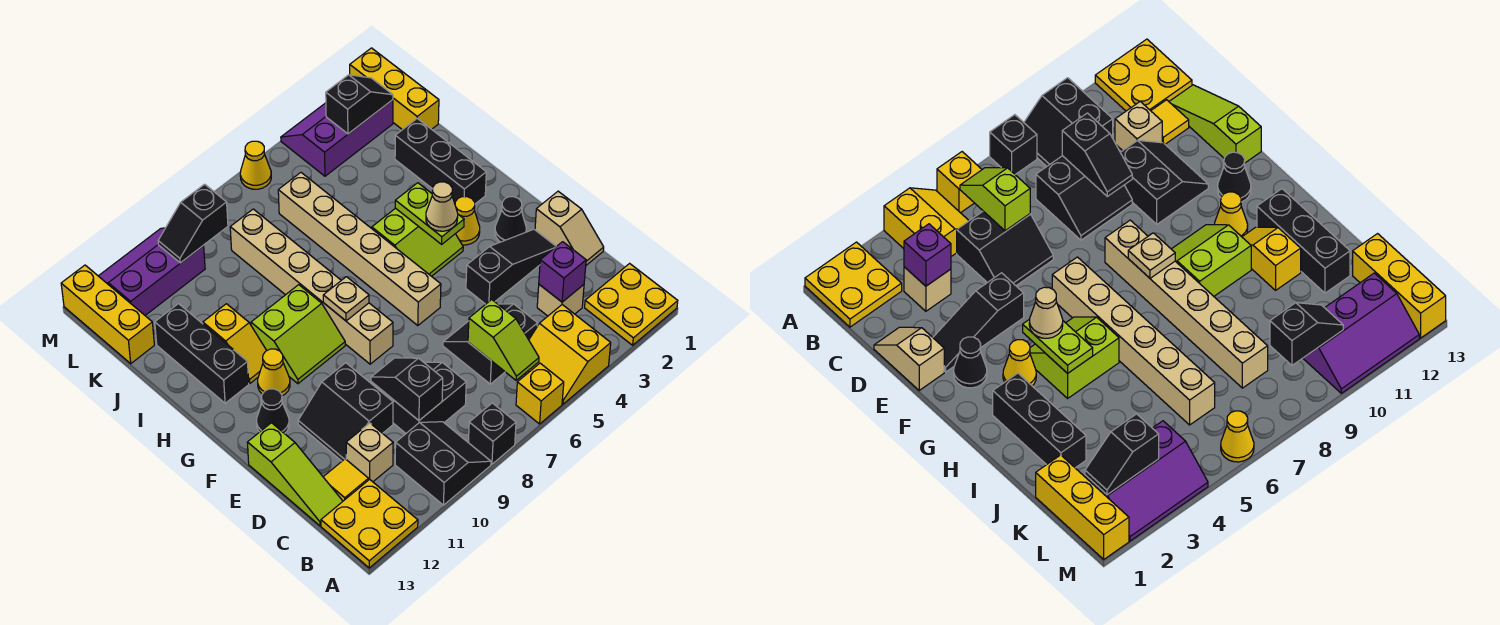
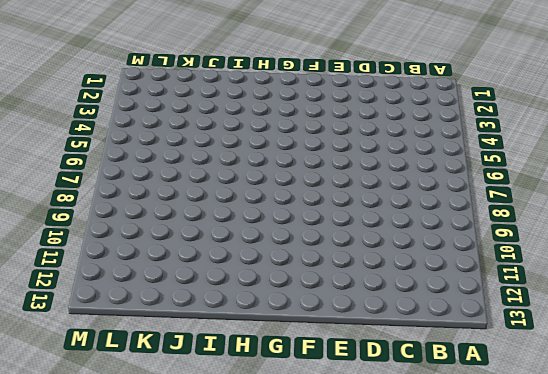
none -> yellow 2x2 plate [585,263,678,345]
none -> yellow 2x2 slope [525,305,611,404]
none -> yellow 1x1 brick [516,363,564,424]
none -> black 1x1 brick [468,403,516,464]

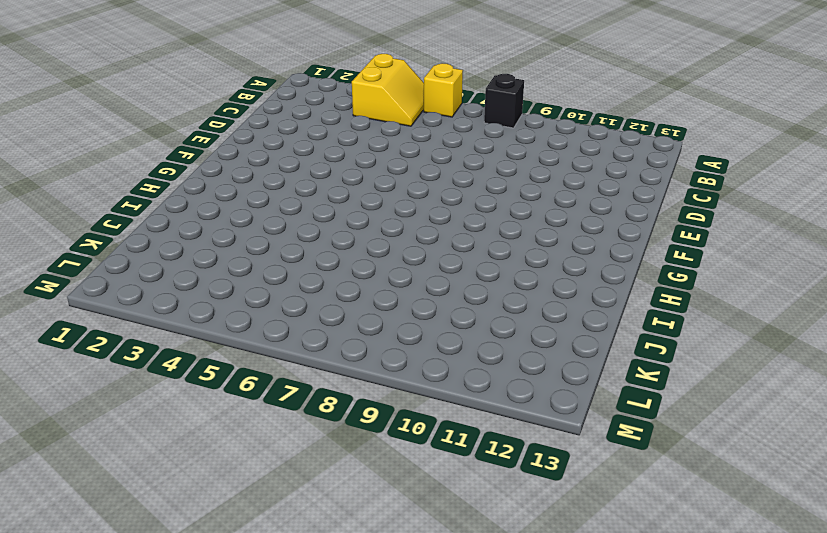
none -> yellow 2x2 plate [585,263,678,345]
none -> black 2x2 slope [395,422,491,505]
none -> yellow 2x2 plate [321,479,418,568]
none -> tan 1x1 brick [537,285,584,316]

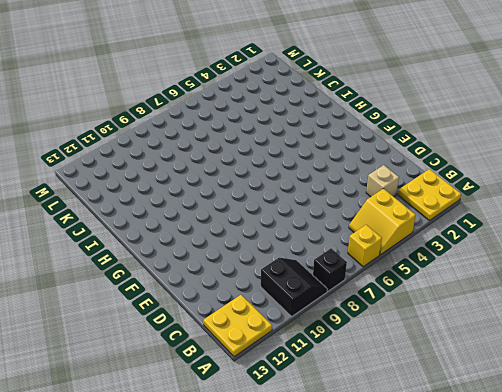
none -> black 2x2 slope [443,304,538,384]
none -> black 2x2 slope [382,362,466,433]
none -> tan 1x1 brick [346,423,393,482]
none -> yellow 1x1 tile [324,459,368,501]

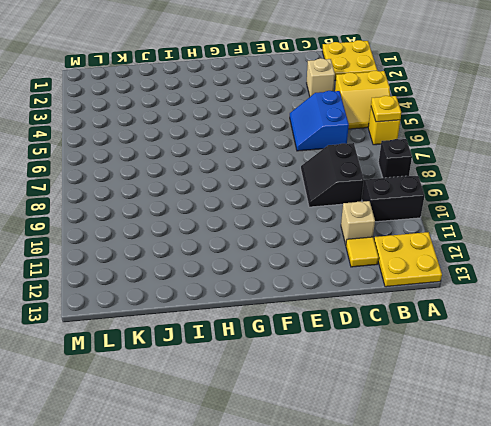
yellow 1x1 plate [371,96,401,122] -> none
blue 2x2 slope [290,91,349,151] -> black 2x2 slope [443,304,538,384]
none -> lime 1x3 slope [247,423,343,526]
none -> tan 1x2 slope [535,191,604,265]
none -> black 2x2 slope [298,363,393,461]
none -> black 1x3 slope [466,229,556,304]

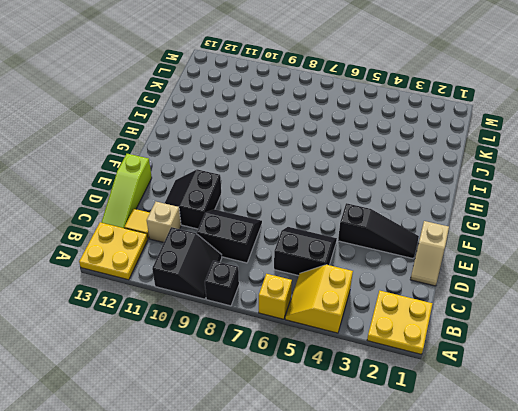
none -> tan 1x1 brick [537,285,584,316]
none -> black 1x1 cone [495,197,526,242]
none -> tan 1x6 brick [278,173,441,326]
none -> tan 1x6 brick [230,209,393,364]

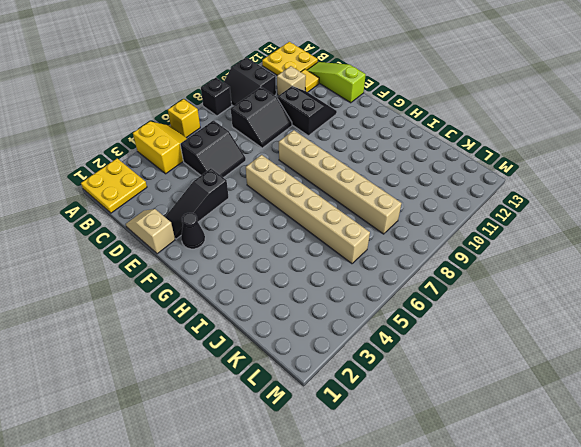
none -> tan 1x1 brick [537,285,584,316]
none -> black 1x1 cone [257,389,289,434]
none -> yellow 1x1 cone [455,197,480,245]
none -> lime 2x2 slope [372,208,463,276]

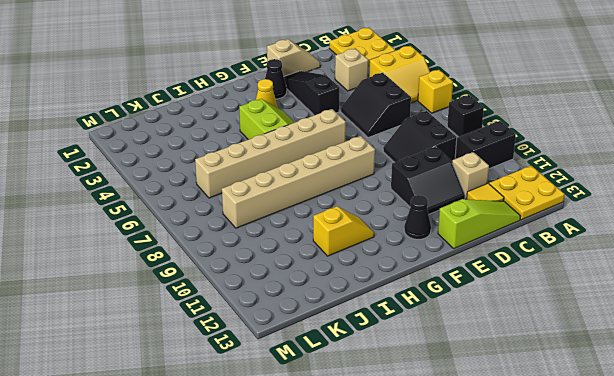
none -> lime 2x2 slope [251,285,345,384]
none -> yellow 1x1 cone [258,349,290,396]
none -> black 1x3 brick [395,118,486,204]
none -> black 1x3 brick [155,304,249,403]

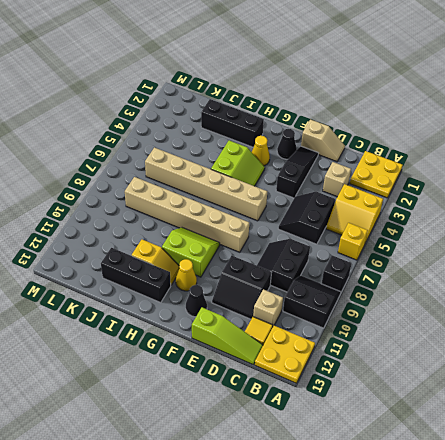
lime 2x2 slope [162,228,220,277] -> lime 2x2 slope turned to [251,285,345,384]
none -> yellow 1x3 brick [350,48,439,130]
none -> yellow 1x3 brick [61,265,154,364]
none -> purple 2x3 slope [281,100,393,176]
none -> purple 2x3 slope [99,228,205,315]

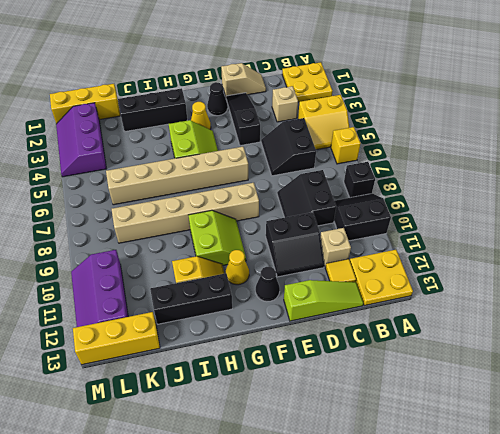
none -> yellow 1x1 cone [240,141,271,189]
none -> lime 1x2 slope [468,300,539,380]
none -> purple 1x1 brick [539,242,586,302]
none -> black 1x2 slope [371,358,443,420]

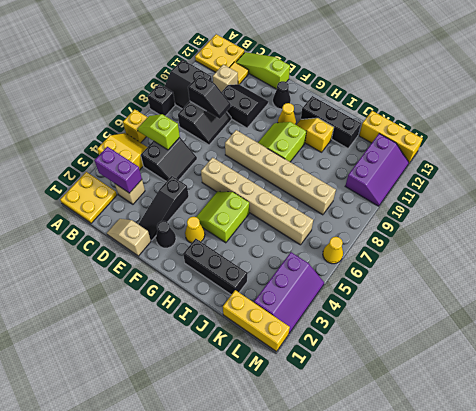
purple 1x2 brick [94,147,142,193] -> purple 1x1 brick [539,242,586,302]
none -> lime 1x2 plate [395,183,464,244]
none -> tan 1x1 plate [323,277,369,321]
none -> black 1x2 slope [326,75,393,134]
none -> black 1x2 slope [158,184,228,263]

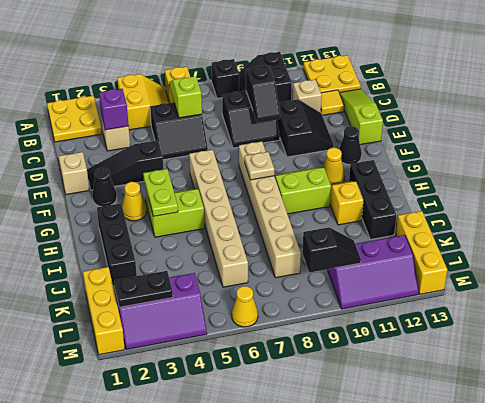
black 1x2 plate [114,271,173,307] -> black 1x2 slope [326,75,393,134]
none -> tan 1x1 cone [426,182,458,231]

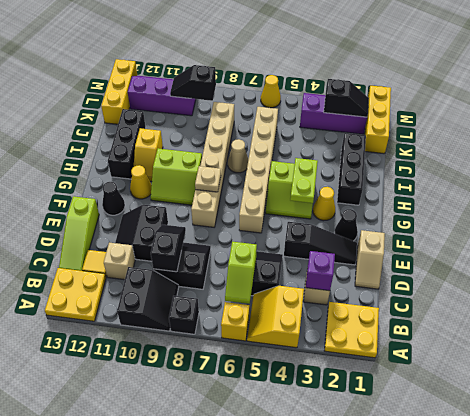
tan 1x1 cone [228,139,248,173] -> tan 1x1 cone moved to [426,182,458,231]

